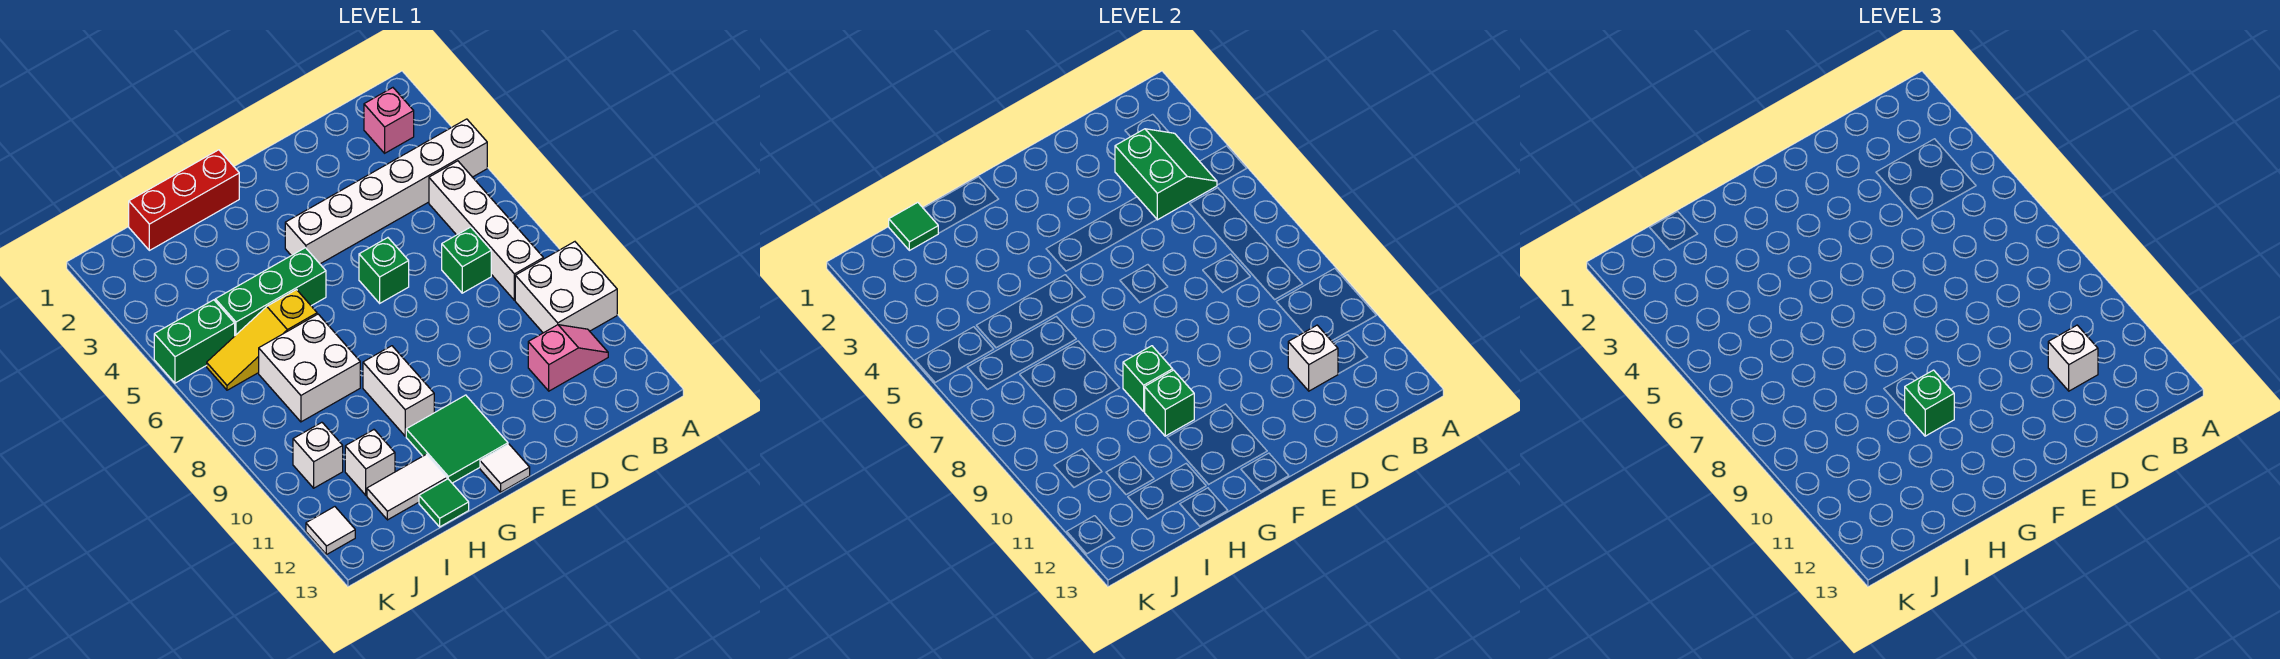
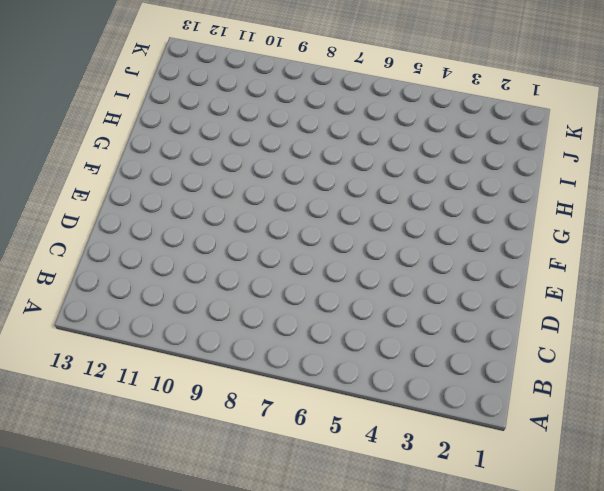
none -> white 1x6 brick [285,119,487,264]
none -> white 2x2 brick [515,242,617,333]
none -> pink 1x1 brick [364,88,414,153]

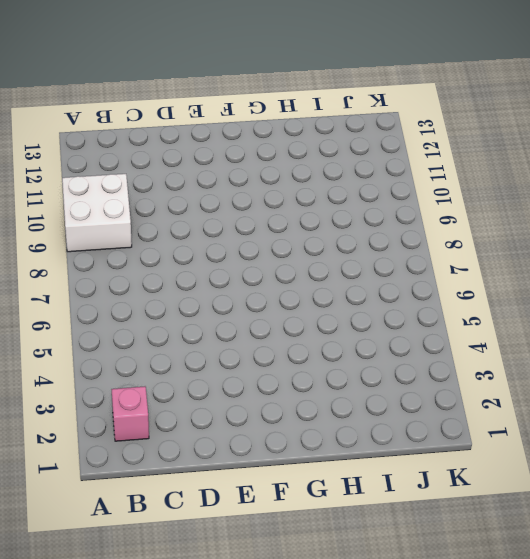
none -> white 1x6 brick [285,119,487,264]
none -> white 1x4 brick [429,161,543,300]
none -> pink 1x2 slope [528,325,608,391]

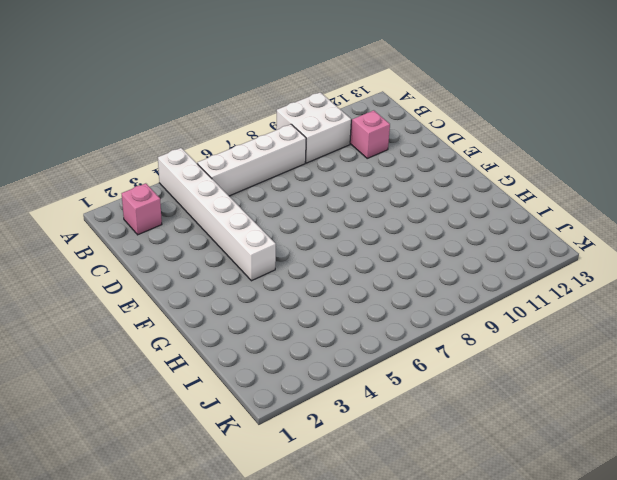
none -> green 1x1 brick [442,227,491,293]
none -> green 1x1 brick [359,238,409,303]
none -> green 2x2 tile [406,395,508,483]

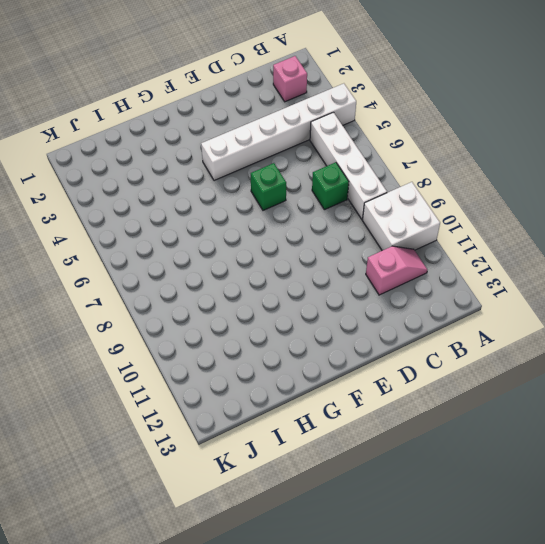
none -> green 2x2 tile [406,395,508,483]
none -> white 1x1 tile [480,444,530,492]
none -> red 1x3 brick [129,150,239,250]

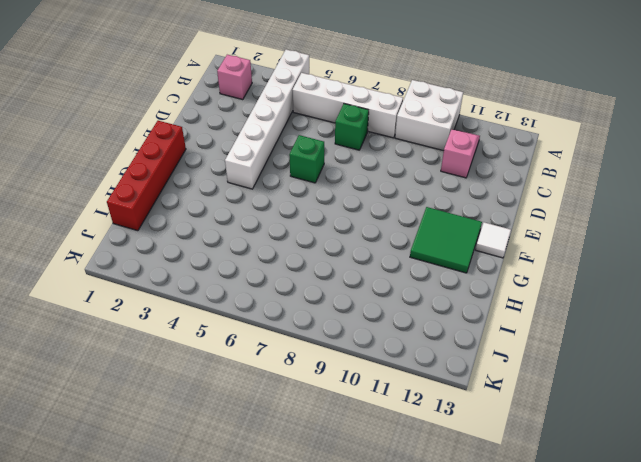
red 1x4 brick [107,121,186,231] -> red 1x3 brick [129,150,239,250]
none -> green 1x3 brick [215,248,326,335]
none -> white 1x2 brick [363,346,434,436]
none -> yellow 1x3 slope [207,290,317,390]

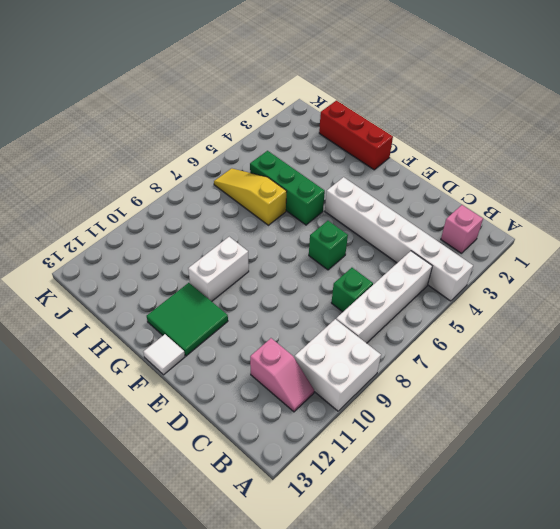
none -> white 2x2 brick [259,314,360,422]
none -> white 1x2 tile [367,454,447,520]
none -> green 1x1 tile [419,479,469,527]

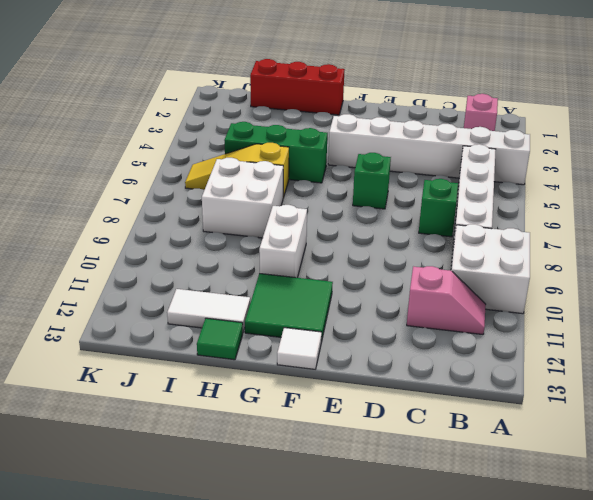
none -> white 1x1 brick [345,430,395,495]
none -> green 1x2 brick [154,300,235,383]
none -> white 1x1 brick [293,422,343,488]

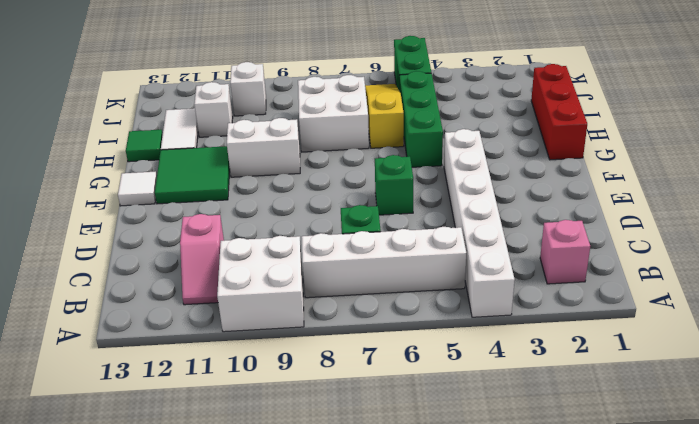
none -> white 1x1 tile [306,507,355,555]
none -> green 2x2 slope [1115,129,1217,220]
none -> white 1x1 brick [1288,325,1338,391]

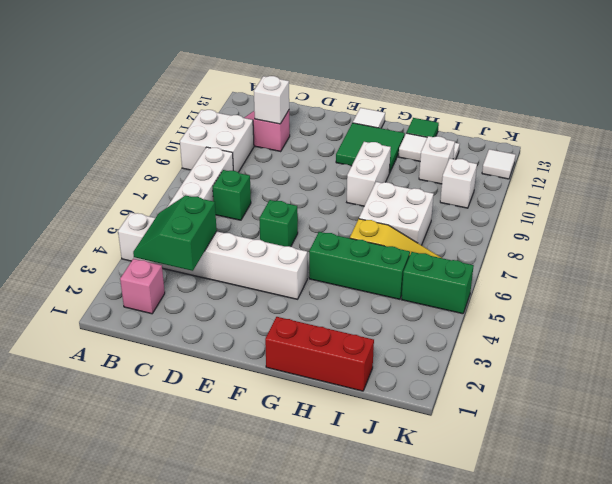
none -> green 1x1 brick [1123,346,1173,411]
none -> green 1x1 brick [1145,370,1194,436]
none -> green 1x1 tile [889,202,938,250]

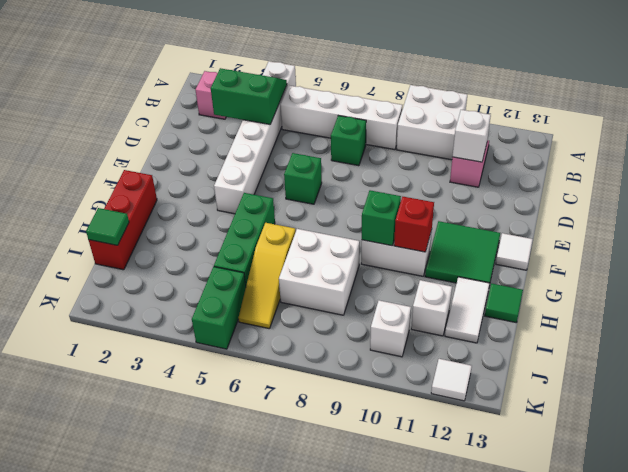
red 1x1 brick [394,197,434,252] -> green 1x1 brick [1145,370,1194,436]
none -> white 1x1 brick [2048,325,2098,391]
none -> green 1x1 brick [1905,370,1954,436]

